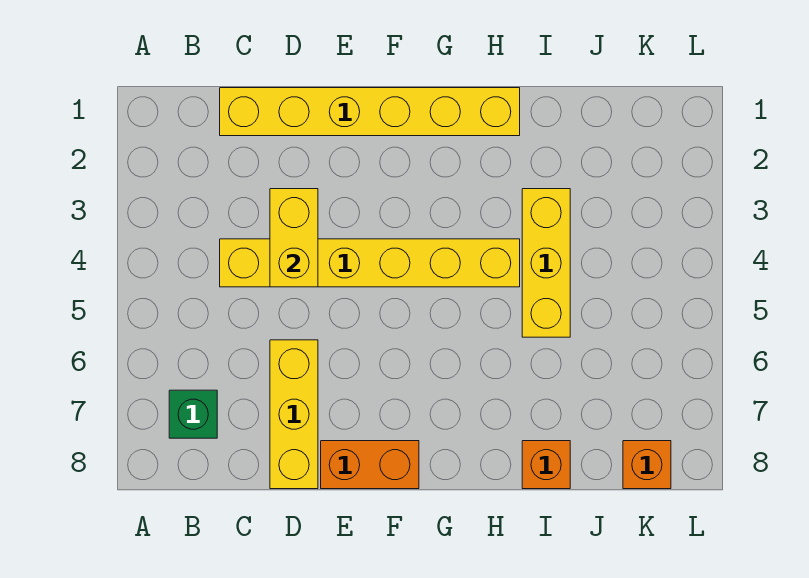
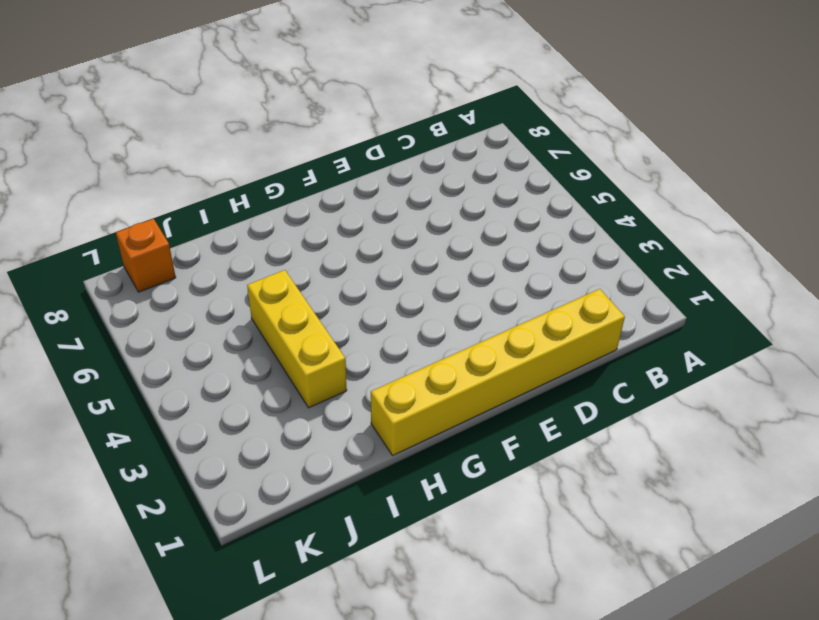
none -> green 1x1 brick [169,390,217,438]
none -> yellow 1x6 brick [220,239,520,287]

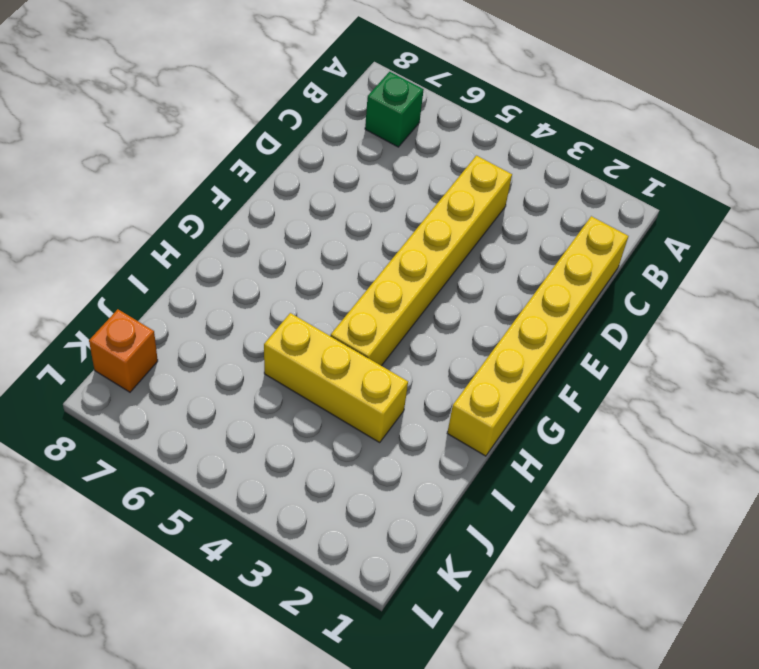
none -> yellow 1x3 brick [270,340,318,489]
none -> orange 1x2 brick [321,441,419,489]

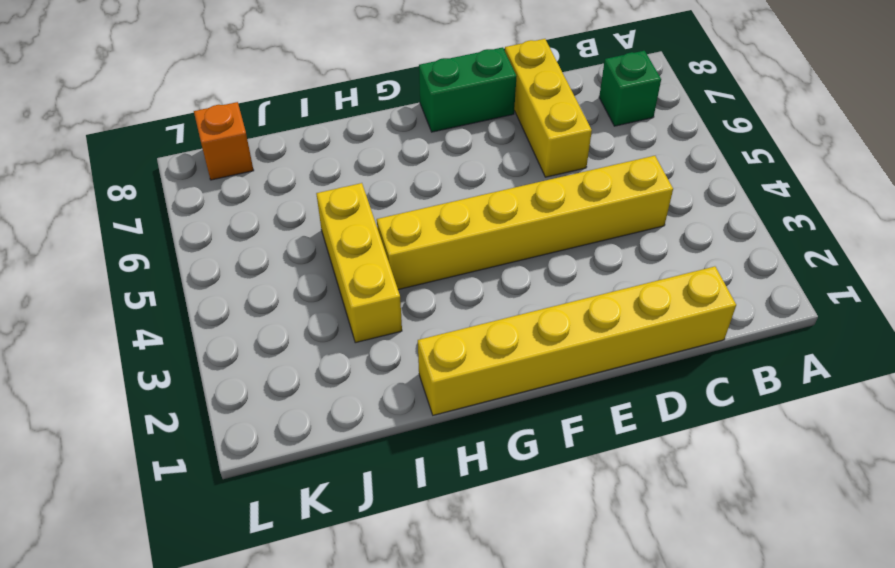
green 1x2 brick [419,47,517,132] -> orange 1x2 brick [321,441,419,489]
none -> orange 1x1 brick [522,441,570,489]
none -> yellow 1x2 brick [270,189,318,287]

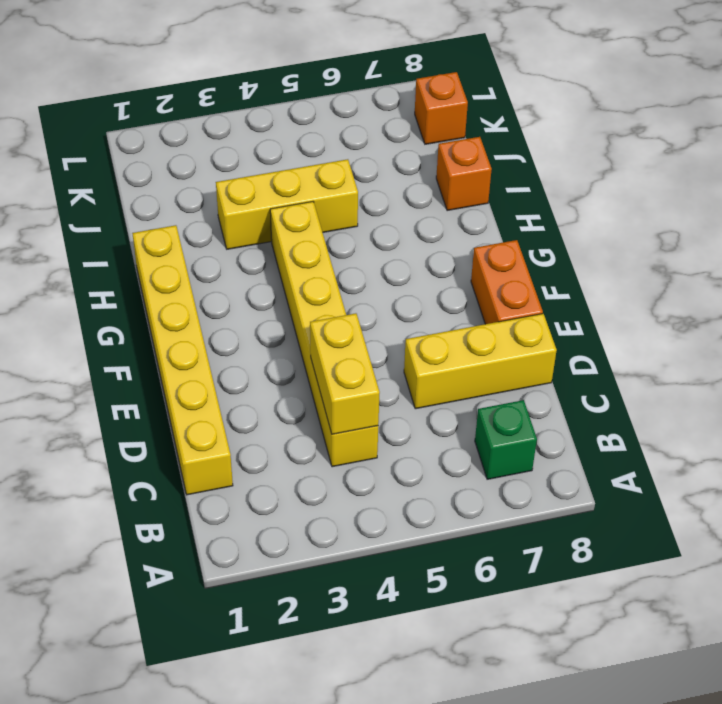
yellow 1x2 brick [310,313,380,434] -> yellow 1x2 brick turned to [270,189,318,287]

